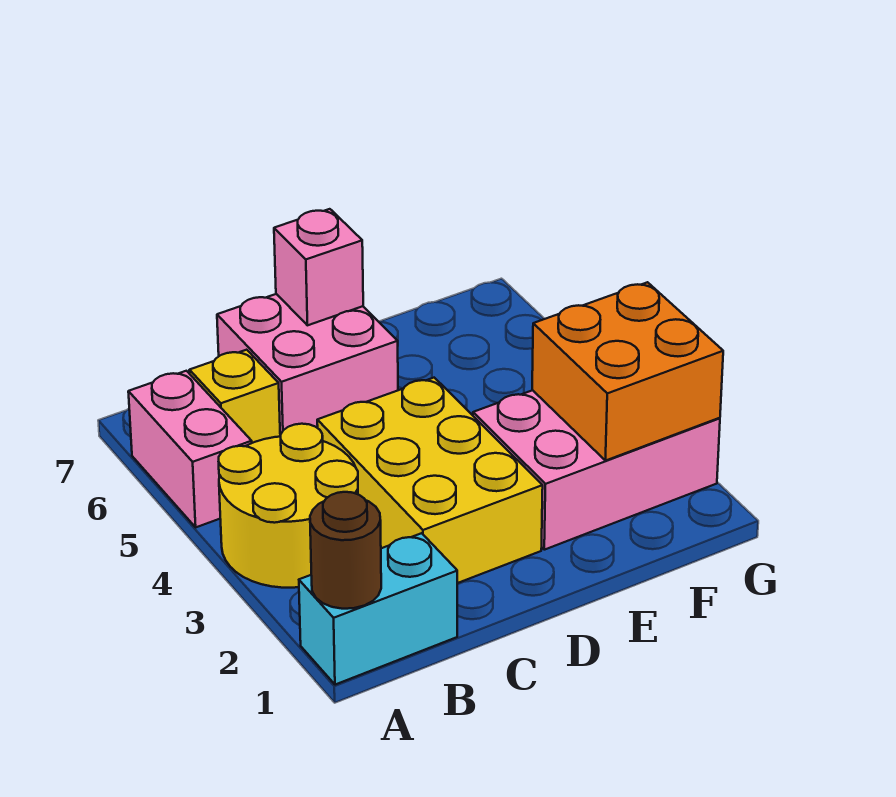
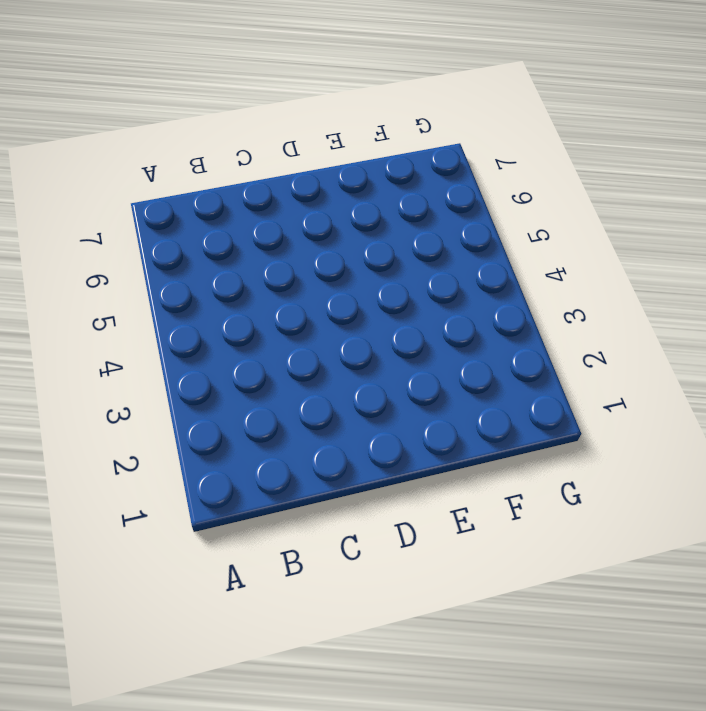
none -> cyan 1x2 brick [299,533,457,685]
none -> yellow 2x2 round brick [219,424,358,588]

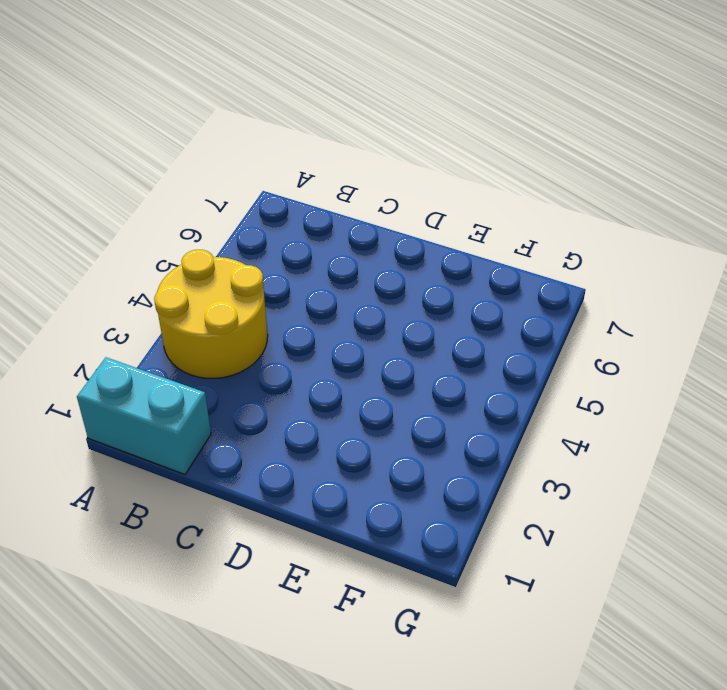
none -> pink 1x2 brick [128,371,252,527]
none -> yellow 1x1 brick [190,350,280,443]

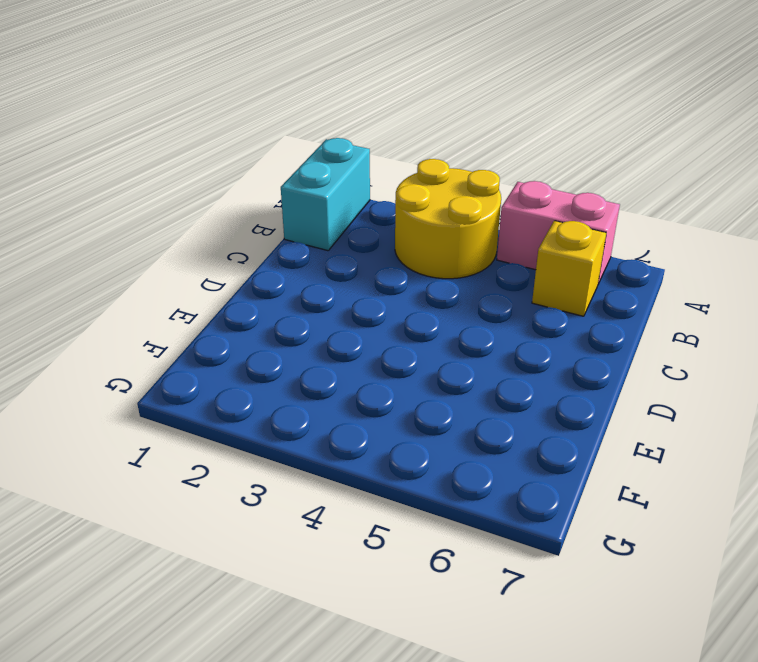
none -> yellow 2x3 brick [317,378,543,583]
none -> pink 2x2 brick [217,294,398,436]

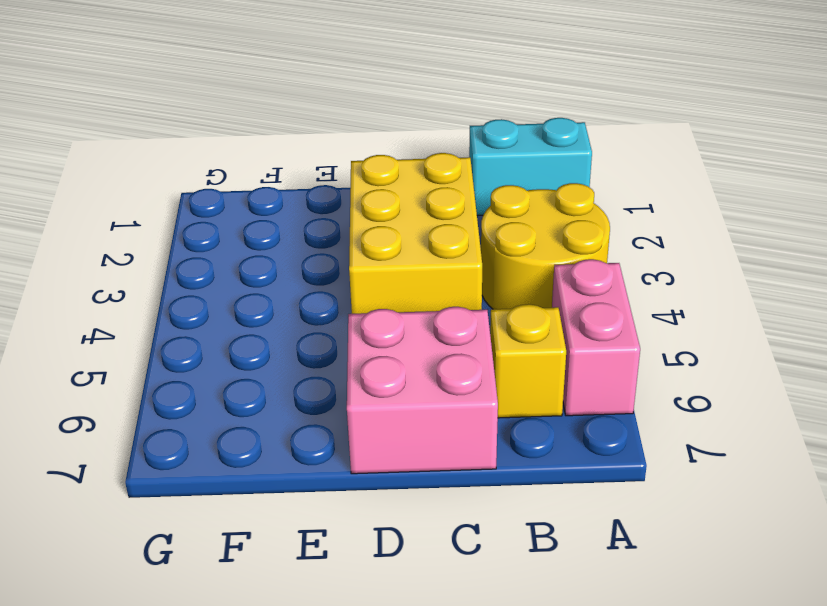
none -> pink 2x3 brick [473,390,720,550]
none -> brown 1x1 round brick [310,492,381,609]

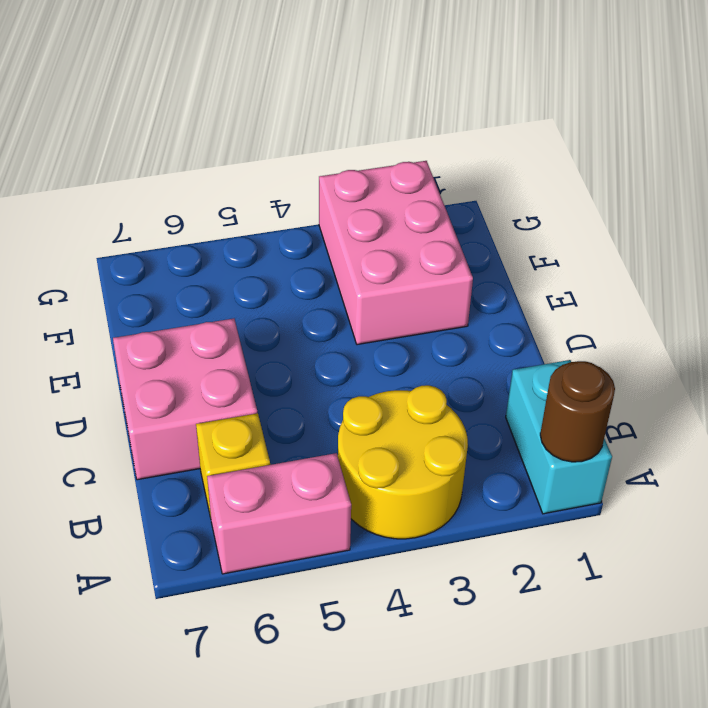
none -> yellow 2x3 brick [317,378,543,583]
none -> pink 1x1 brick [274,209,363,325]

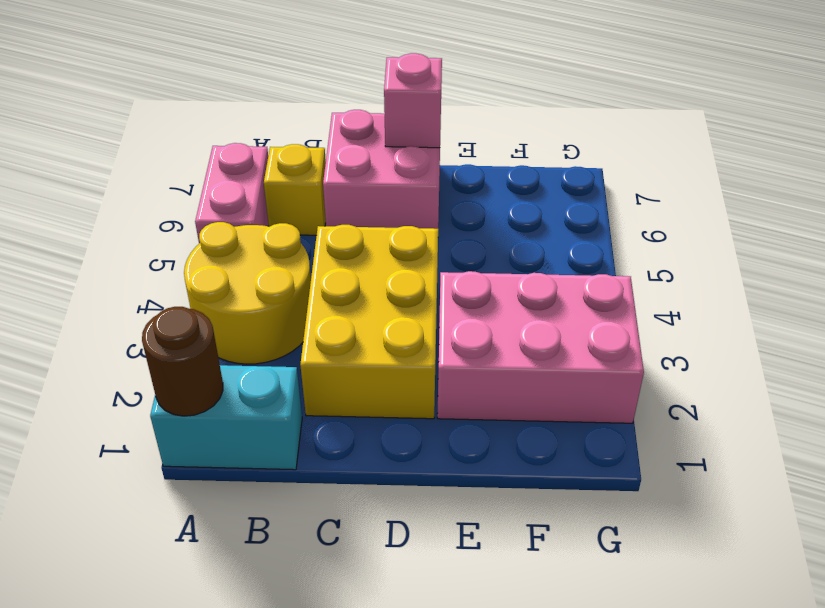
none -> orange 2x2 brick [532,282,723,461]

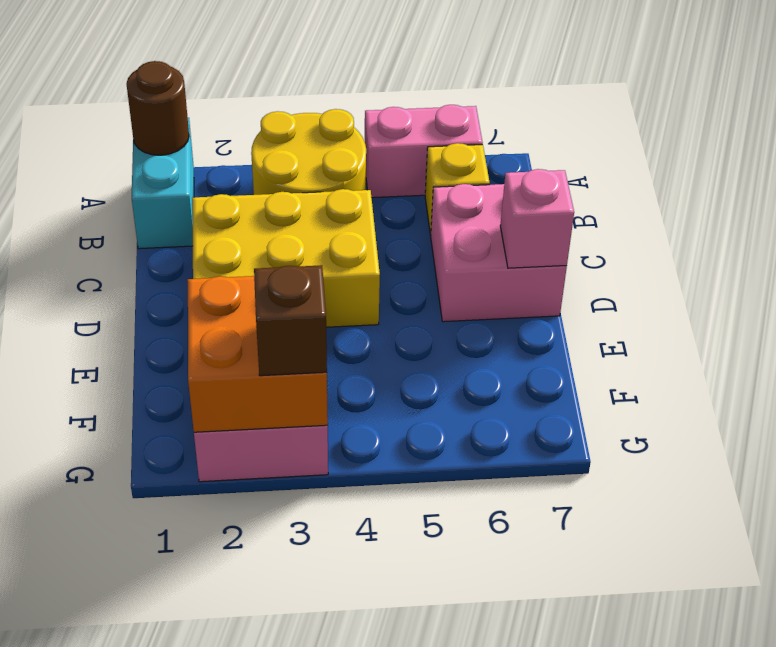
brown 1x1 brick [254,265,327,376] -> none

